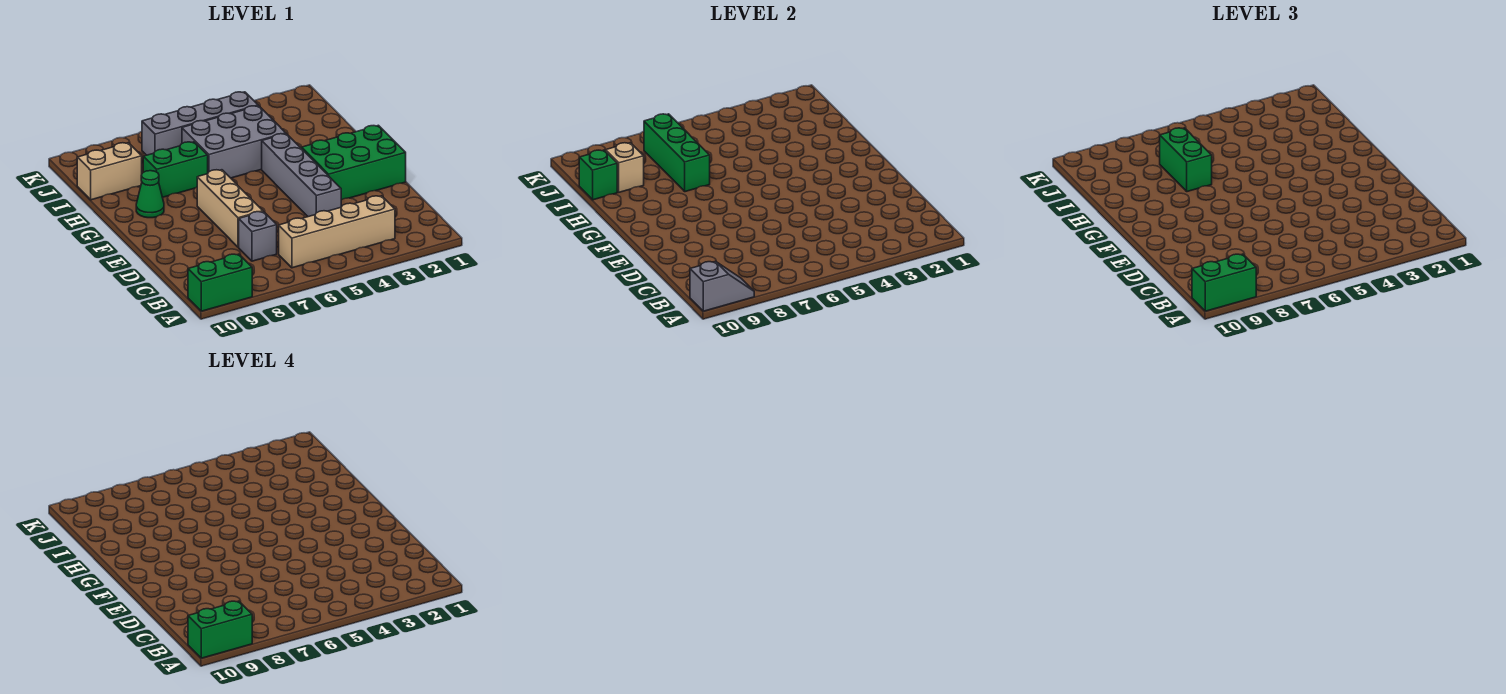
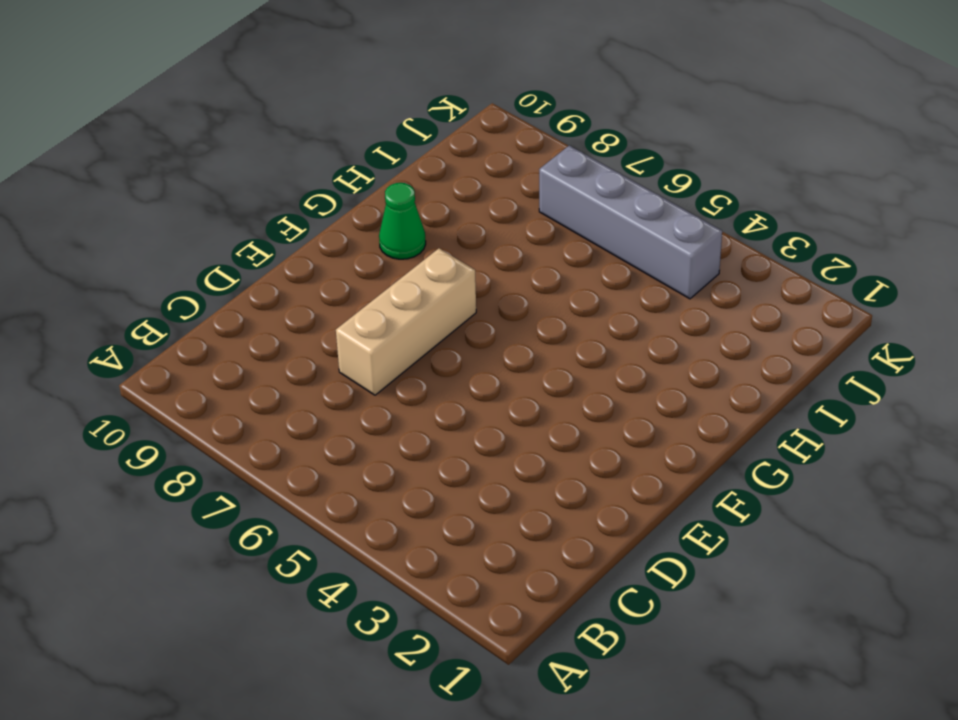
none -> green 1x2 brick [188,254,252,311]
none -> tan 1x4 brick [279,196,395,268]
none -> grey 1x1 brick [239,212,277,261]

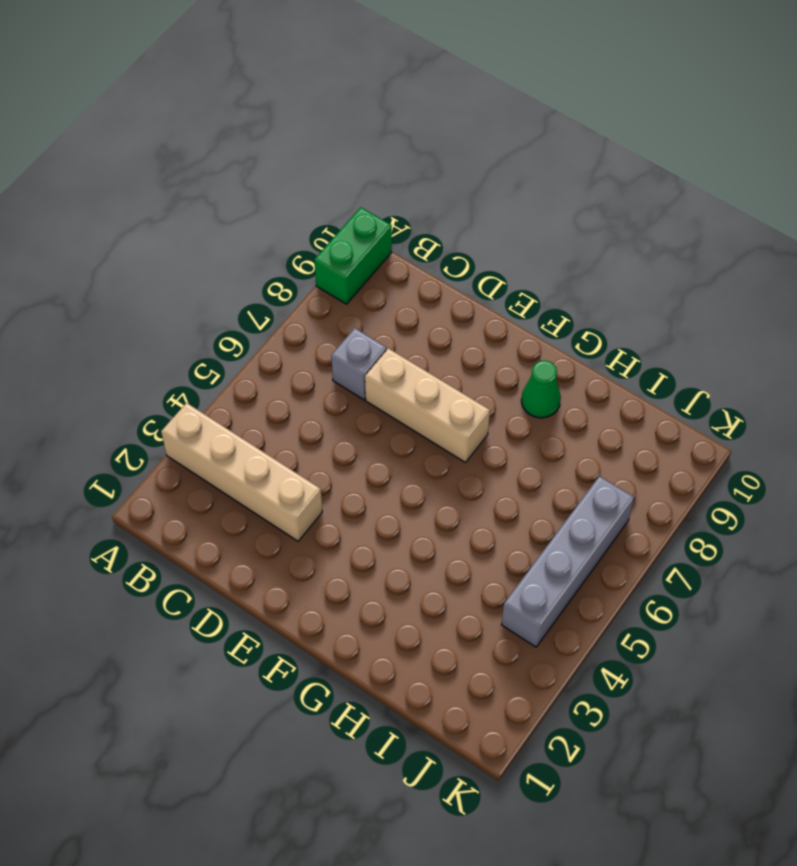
tan 1x4 brick [161,403,322,541] -> tan 1x4 brick turned to [279,196,395,268]
none -> grey 1x4 brick [262,134,341,217]
none -> green 2x3 brick [301,125,406,200]
none -> grey 2x3 brick [182,106,286,178]

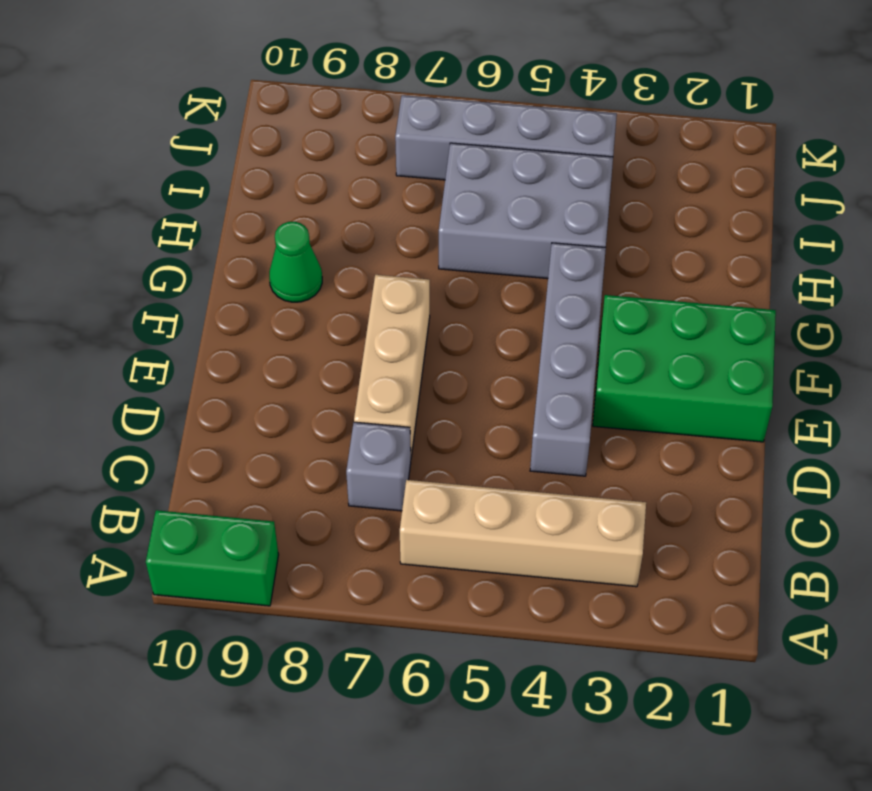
none -> green 1x2 brick [143,142,208,197]
none -> tan 1x2 brick [77,143,142,200]
none -> grey 1x2 slope [690,261,754,311]

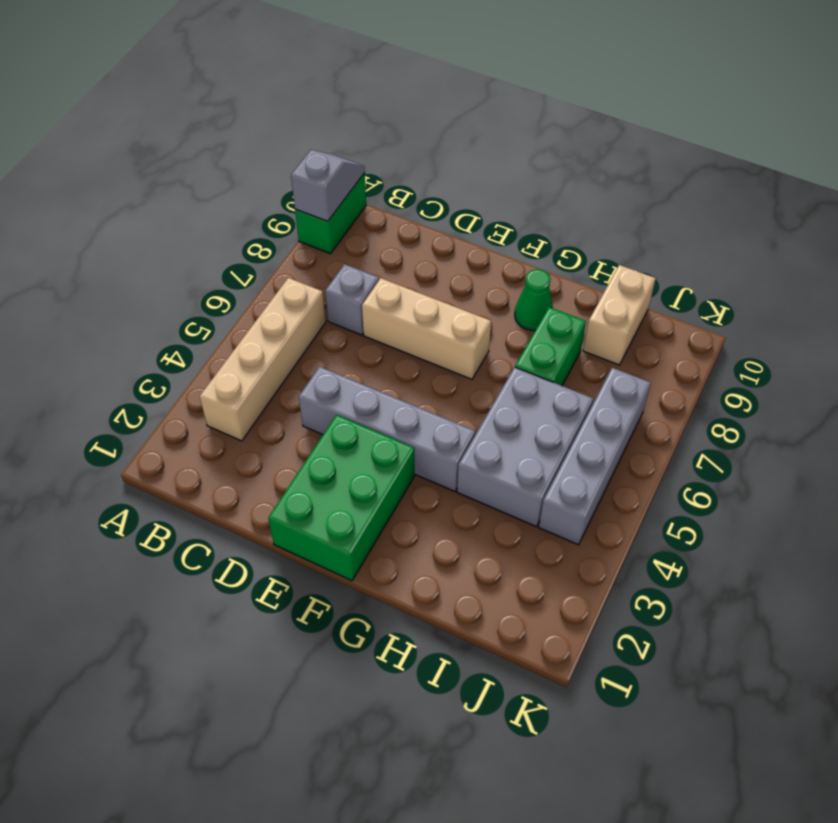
grey 1x2 slope [291,150,365,221] -> grey 1x2 slope turned to [690,261,754,311]
none -> green 1x3 brick [644,114,710,192]
none -> tan 1x1 brick [606,143,644,192]
none -> green 1x1 brick [579,150,617,200]

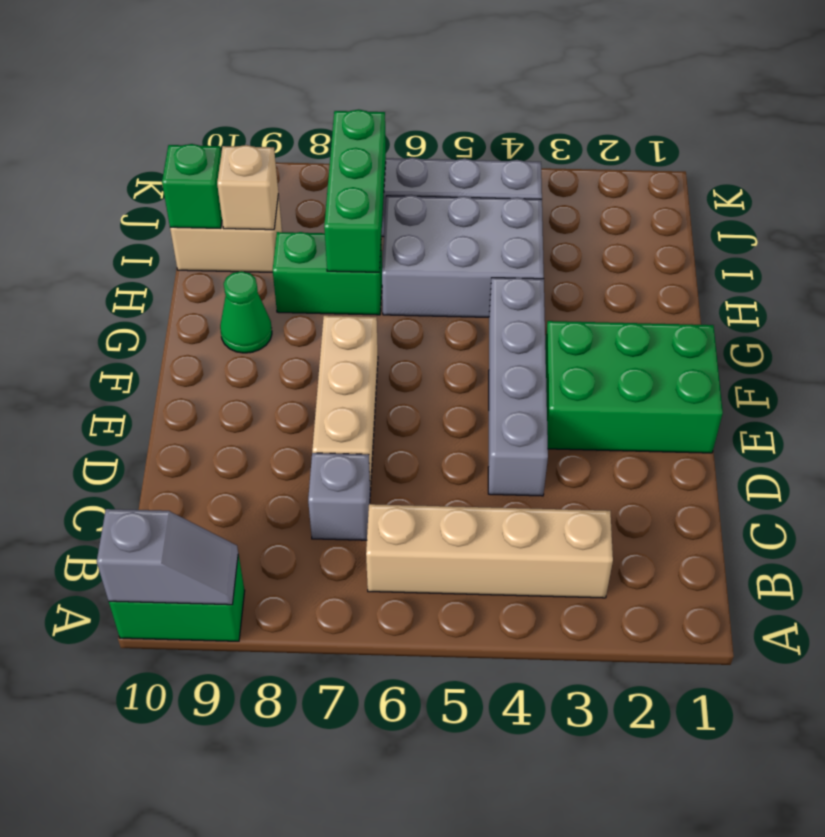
none -> green 1x2 brick [1192,254,1256,311]
none -> green 1x2 brick [1160,128,1212,192]
none -> green 1x2 brick [188,601,252,658]

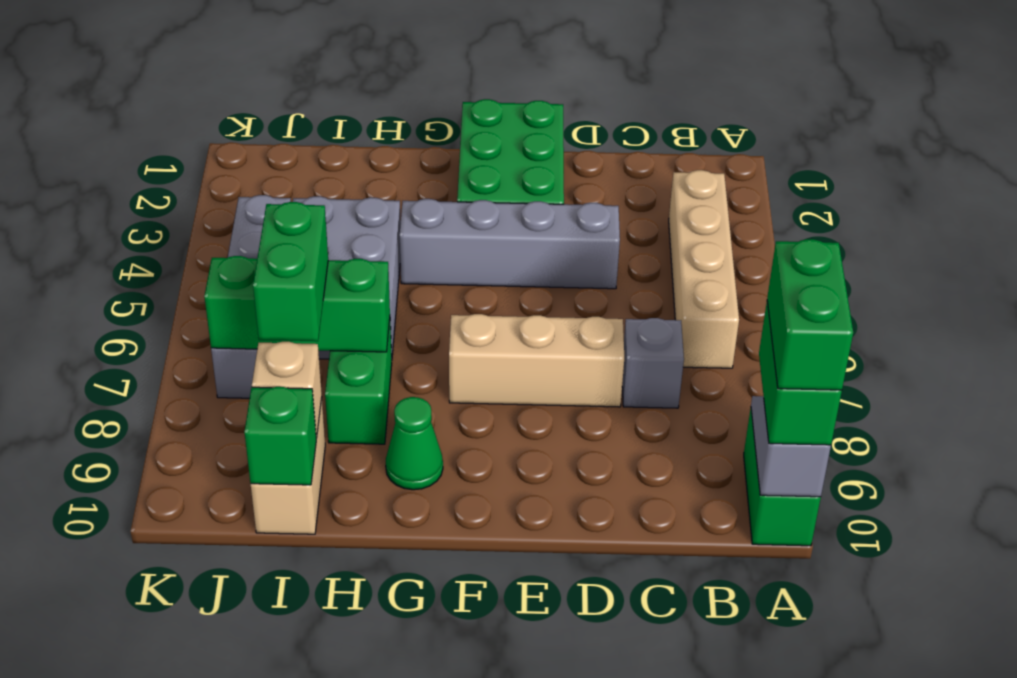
green 1x2 brick [253,202,328,341] -> green 1x2 brick turned to [1160,128,1212,192]

